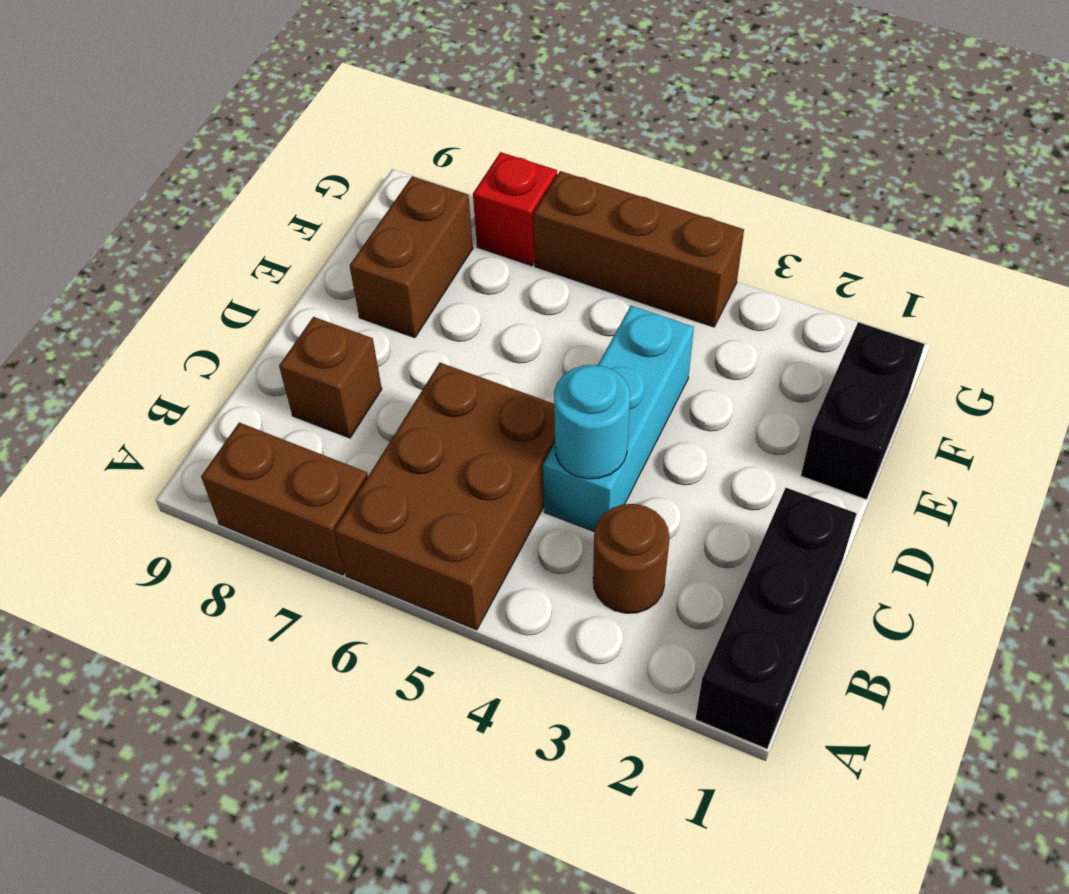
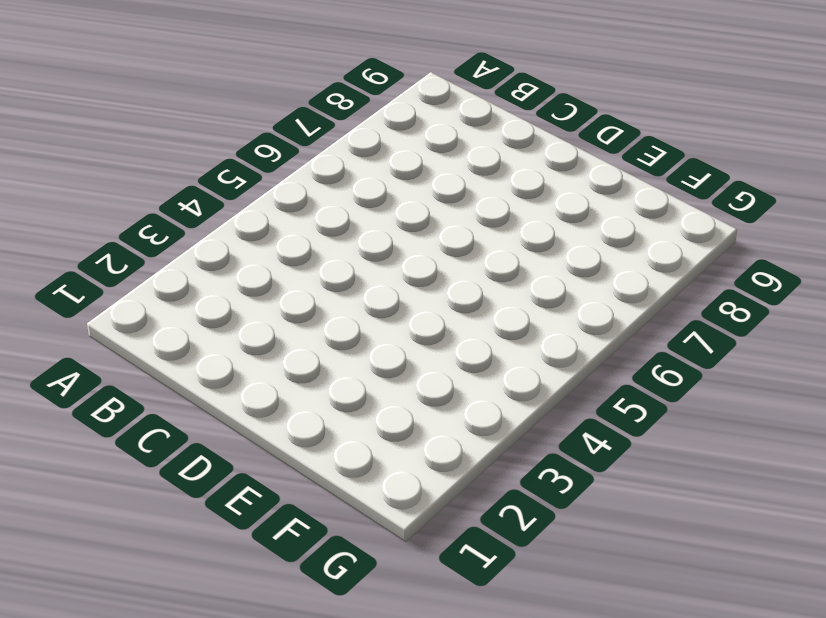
none -> black 1x3 brick [695,488,857,749]
none -> brown 2x3 brick [335,363,555,630]

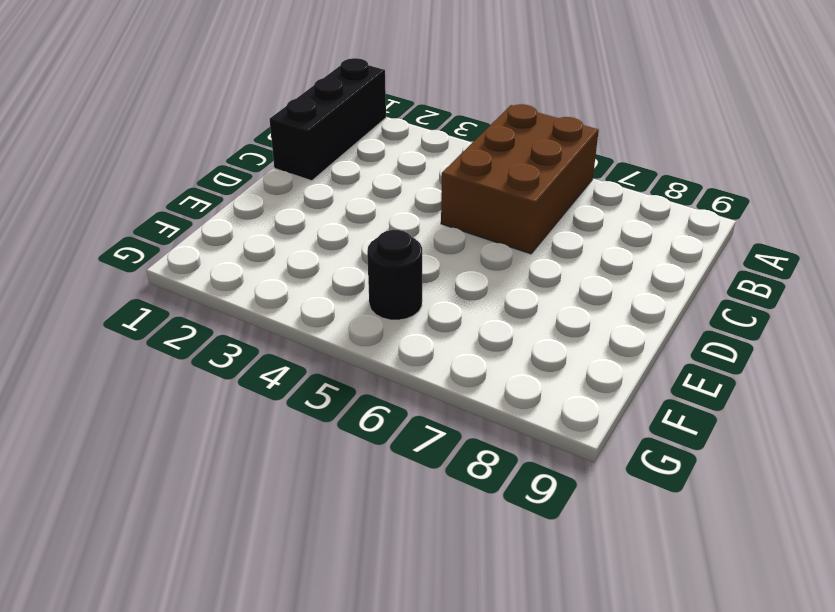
black 1x1 round brick [367,230,422,320] -> none
none -> brown 1x2 brick [201,423,368,575]
none -> brown 1x1 round brick [593,504,669,613]

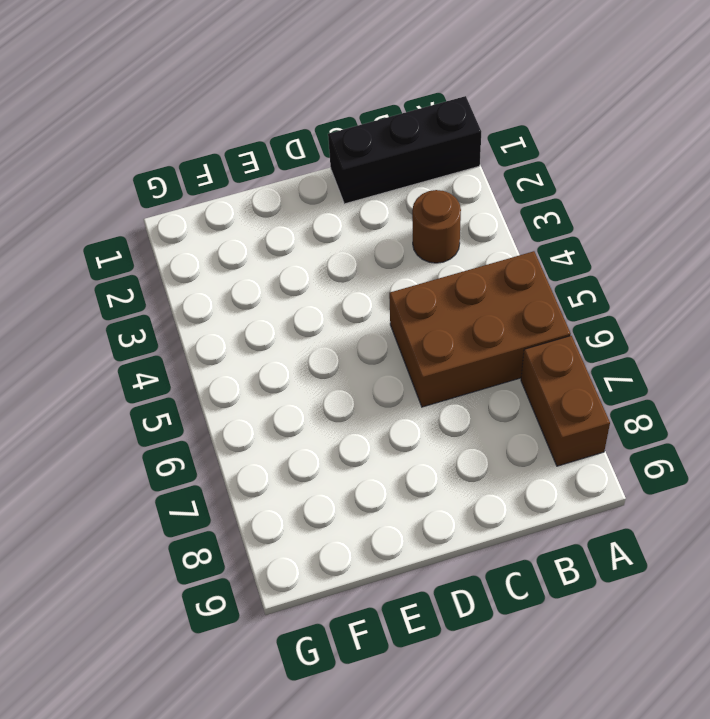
none -> cyan 1x3 brick [543,306,694,531]
none -> brown 1x1 brick [279,317,382,438]

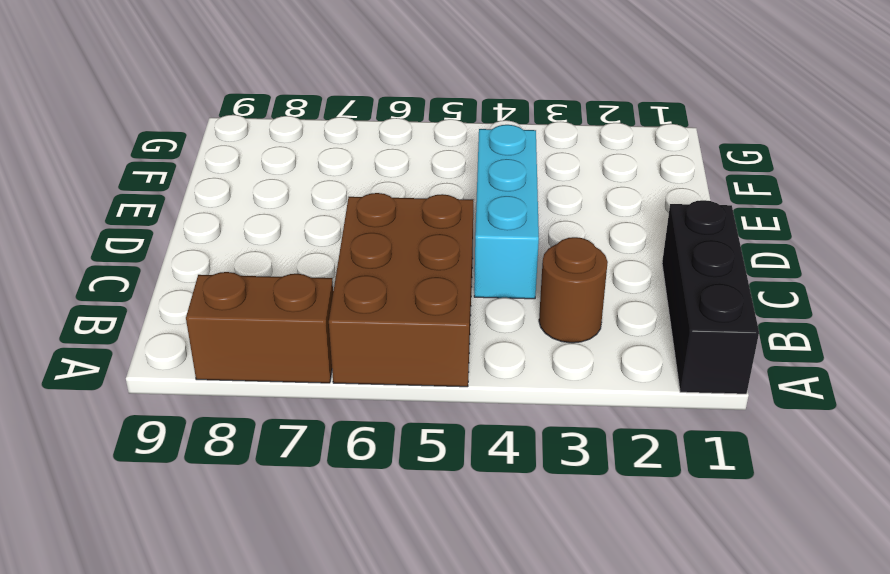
none -> brown 1x1 brick [279,317,382,438]
none -> black 1x2 brick [801,322,924,500]

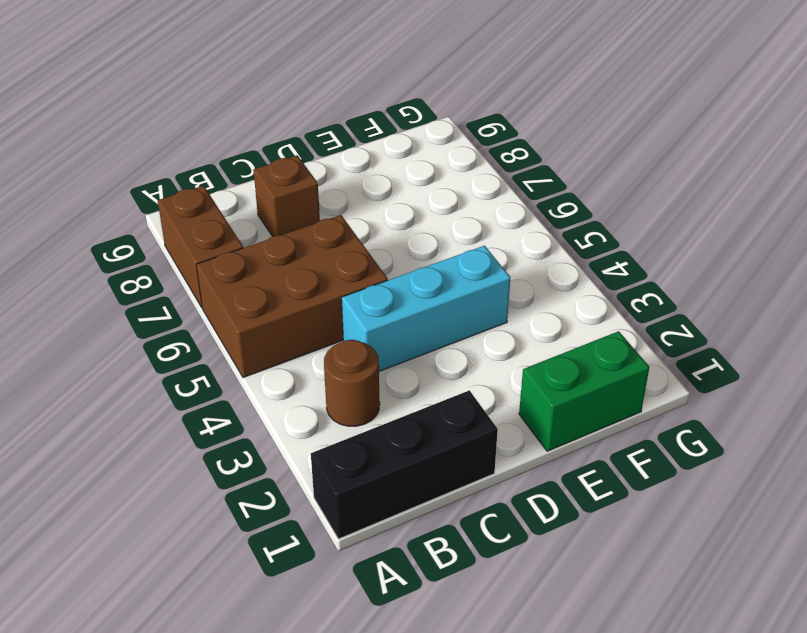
green 1x2 brick [519,331,649,451] -> black 1x2 brick [801,322,924,500]
none -> brown 1x2 brick [350,176,473,338]
none -> brown 1x3 brick [533,171,744,327]

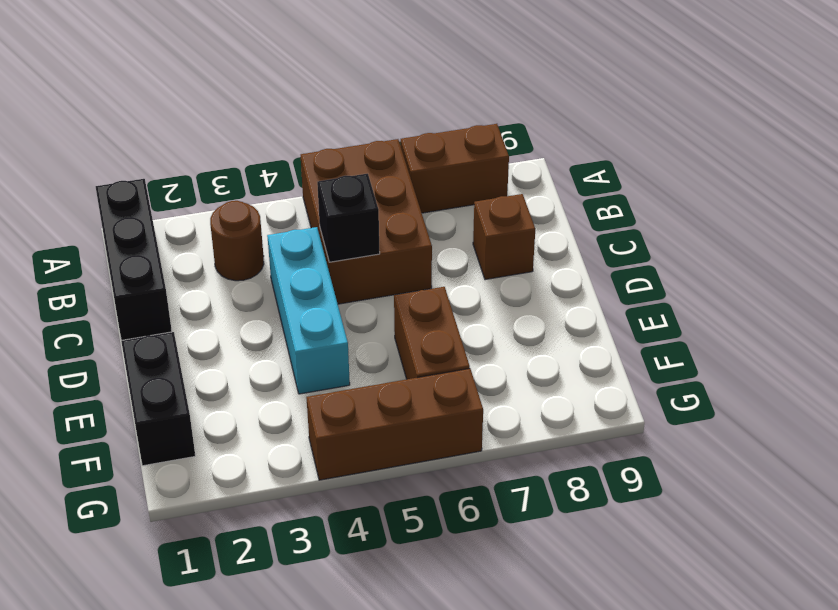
black 1x1 brick [317,174,380,262] -> none
brown 1x2 brick [394,287,470,379] -> brown 1x2 brick moved to [350,176,473,338]
none -> red 1x1 brick [473,152,557,266]
none -> cyan 1x1 round brick [554,365,630,479]

